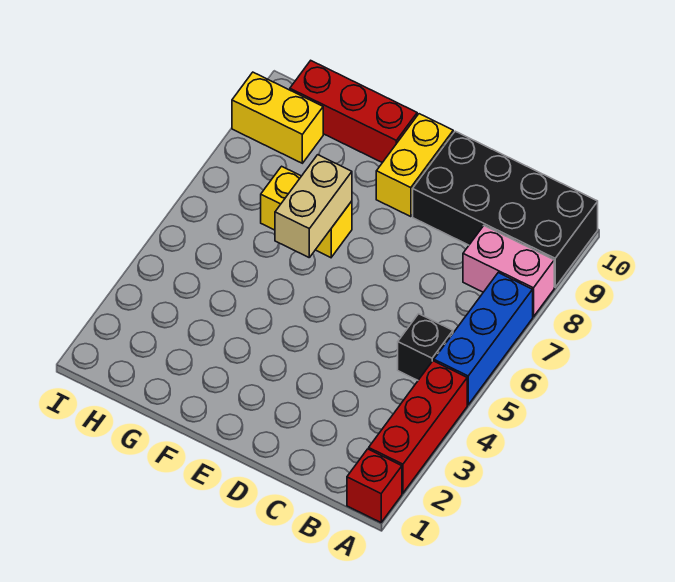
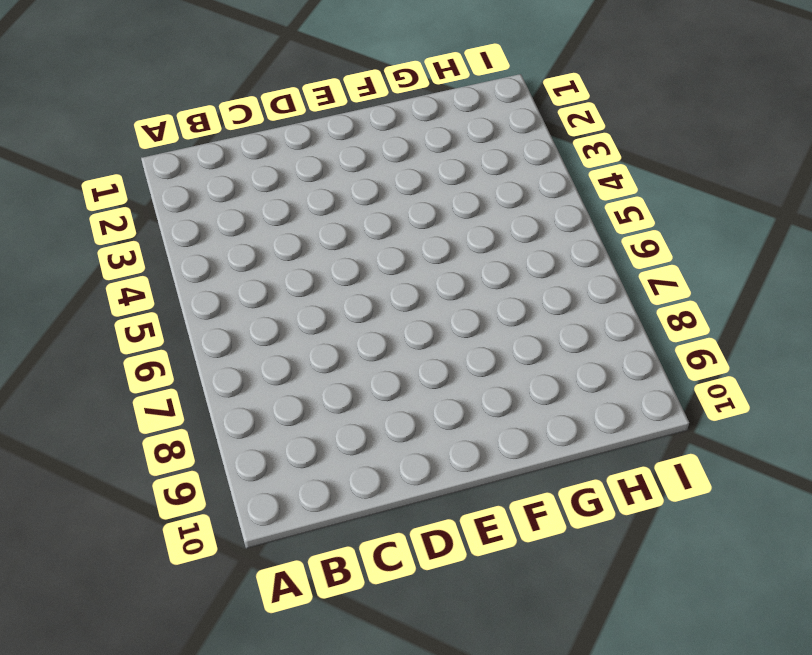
none -> red 1x1 brick [347,449,402,522]
none -> red 1x3 brick [369,361,467,493]

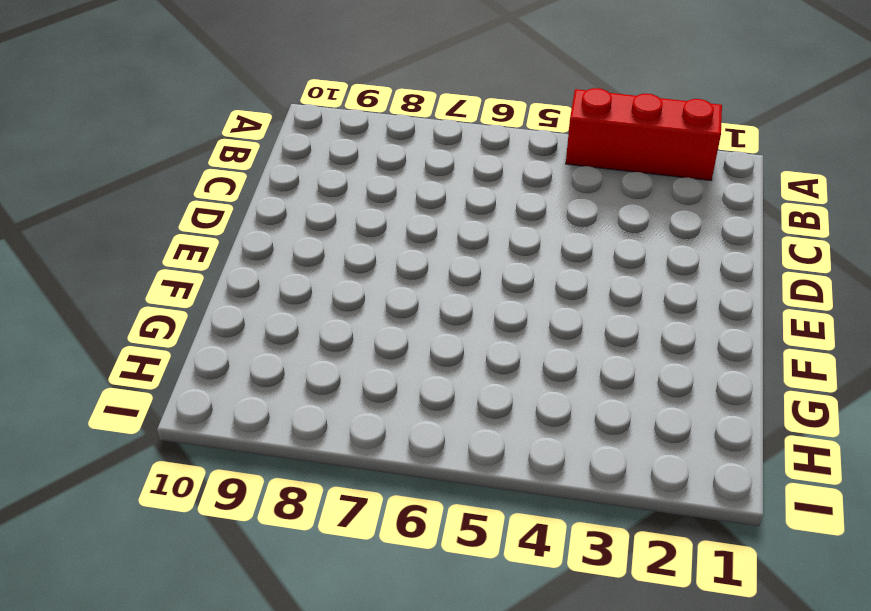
none -> red 1x1 brick [347,449,402,522]
none -> blue 1x3 brick [434,273,533,405]

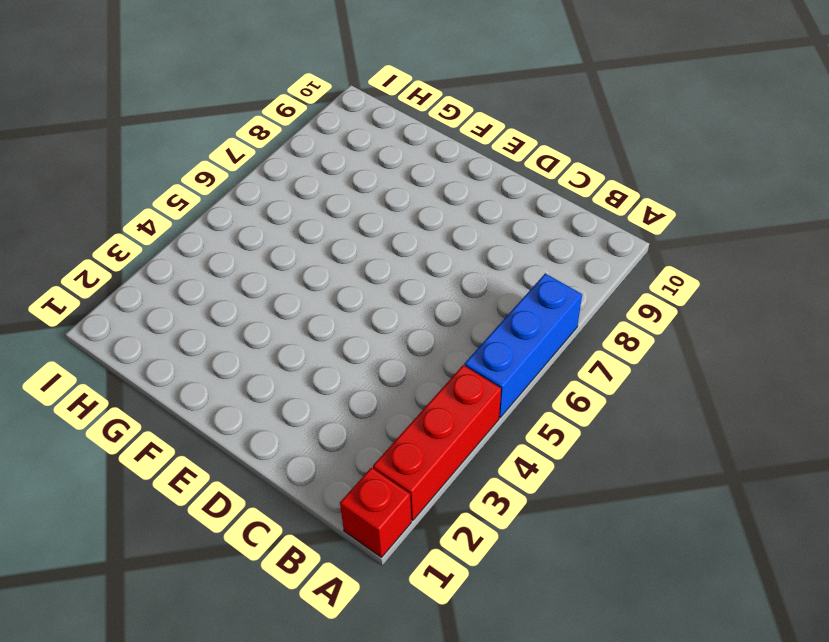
none -> pink 1x2 brick [463,226,554,317]
none -> black 2x4 brick [413,131,598,287]

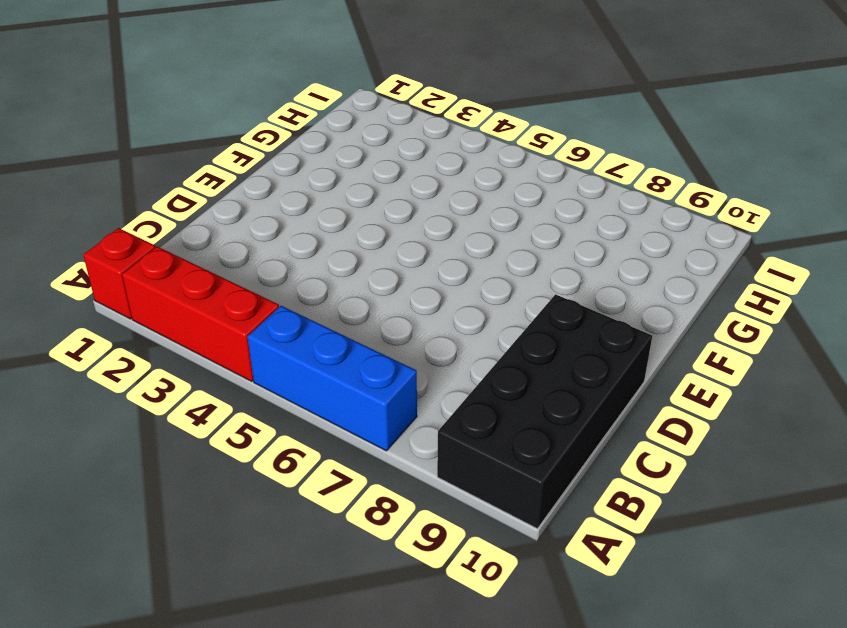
none -> pink 1x2 brick [463,226,554,317]
none -> black 1x1 brick [398,314,453,380]

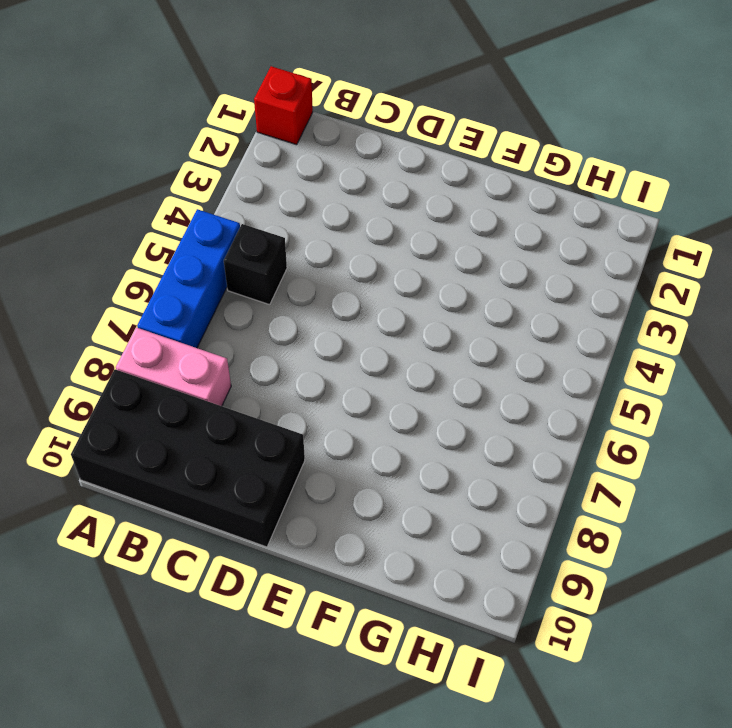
none -> red 1x3 brick [369,361,467,493]
none -> yellow 1x2 brick [376,114,453,217]

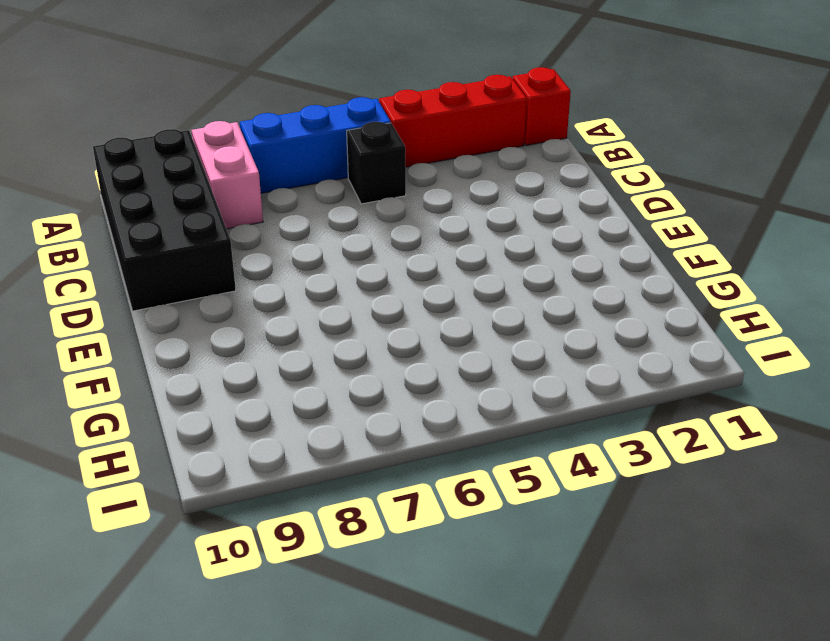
none -> yellow 1x2 brick [376,114,453,217]
none -> yellow 1x2 brick [261,166,352,258]

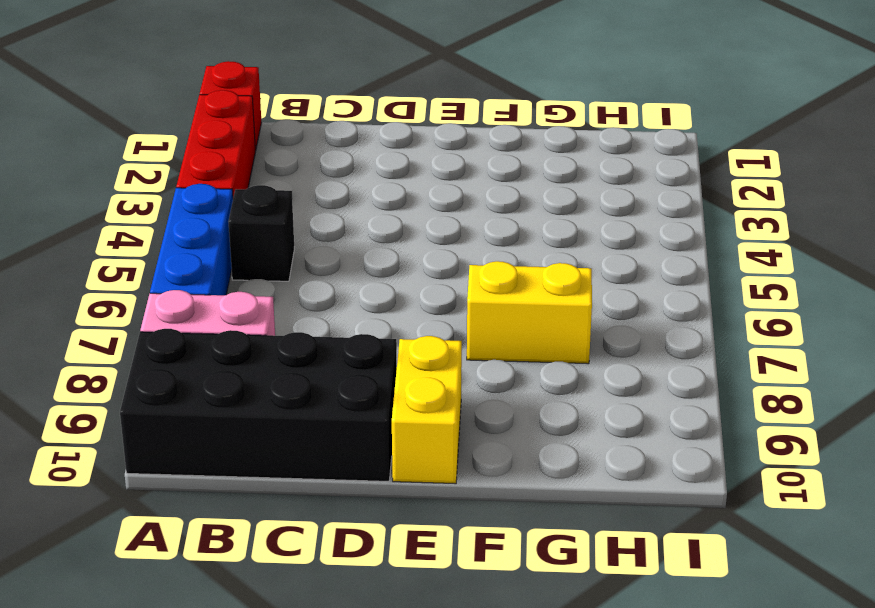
none -> red 1x3 brick [290,61,417,163]
none -> yellow 1x2 brick [232,72,323,163]

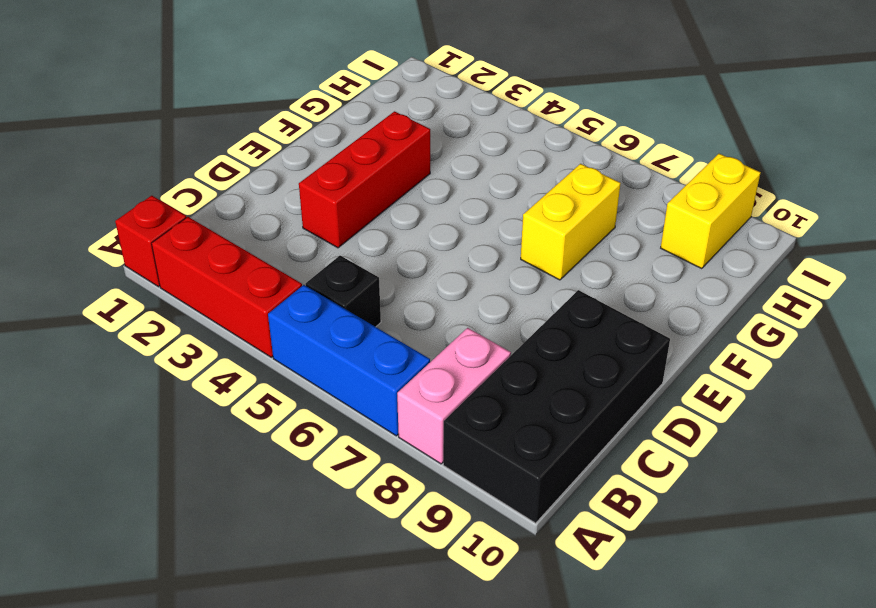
red 1x3 brick [299,111,430,248] -> red 1x3 brick moved to [290,61,417,163]
none -> yellow 1x2 brick [376,114,453,217]
none -> tan 1x2 brick [275,155,352,257]

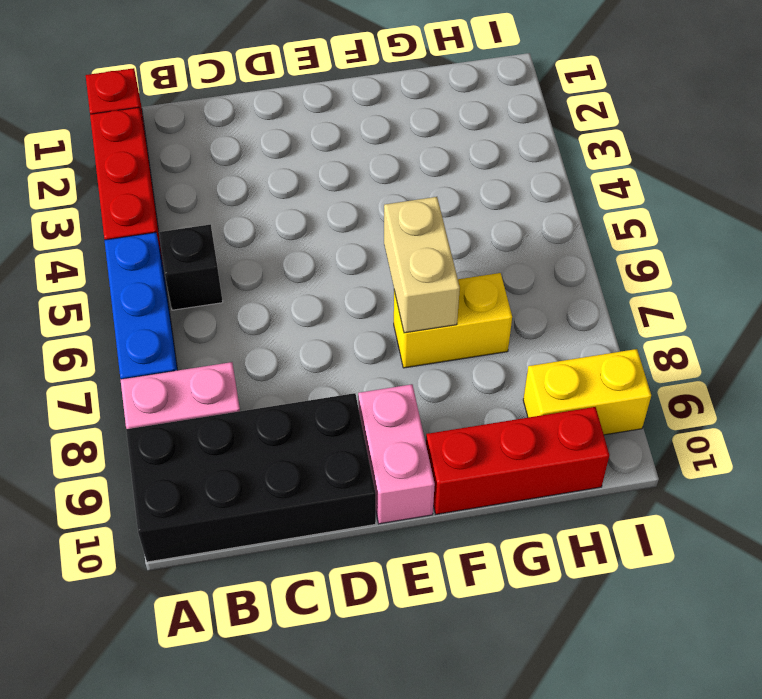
pink 1x2 brick [358,384,435,524] -> yellow 1x2 brick [376,114,453,217]

